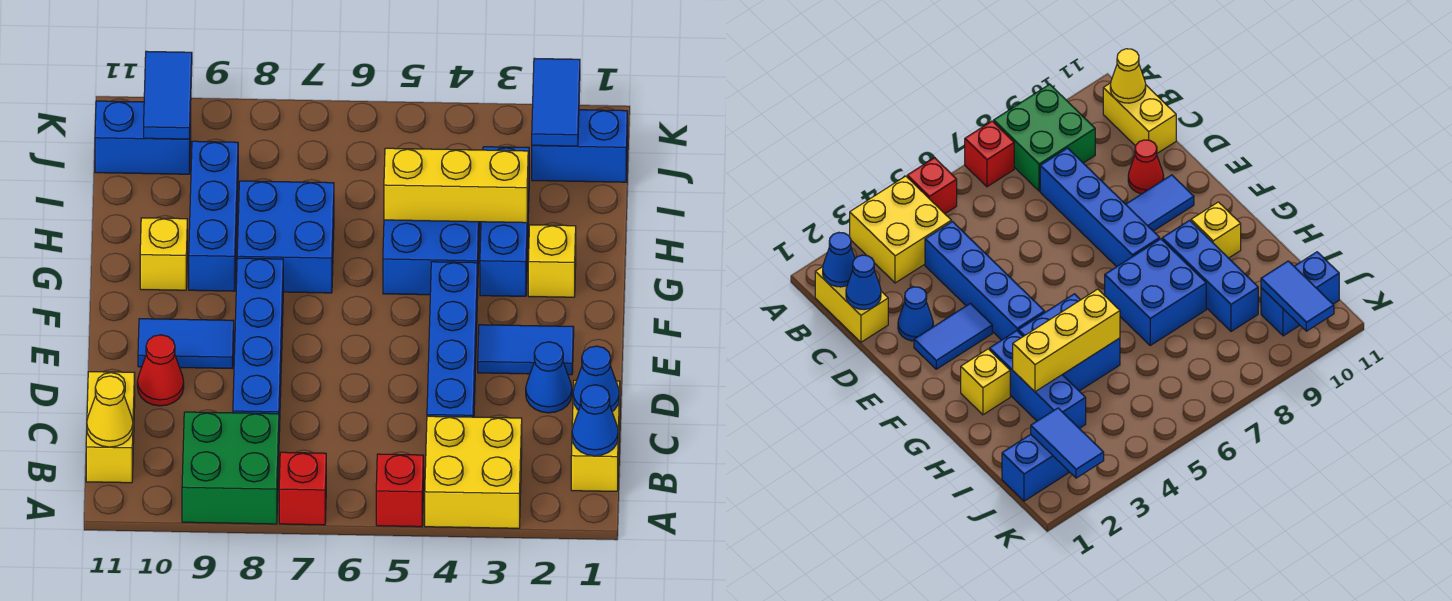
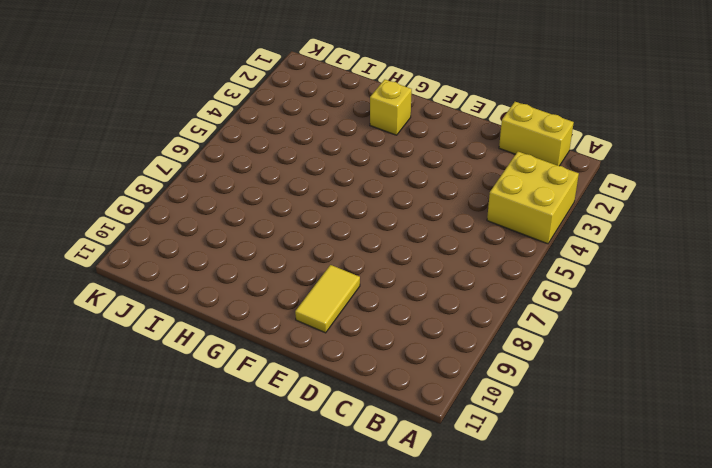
yellow 1x2 tile [295,265,360,333] -> blue 1x2 tile [138,319,234,368]
none -> red 1x1 brick [376,454,424,527]
none -> red 1x1 brick [279,452,326,525]
none -> green 2x2 brick [182,412,279,524]

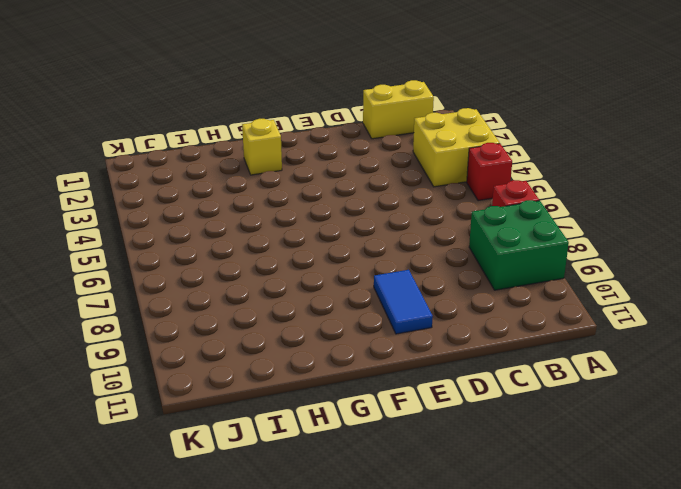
none -> yellow 1x2 brick [86,372,135,483]
none -> blue 1x4 brick [427,262,478,417]
none -> blue 1x4 brick [233,258,283,432]

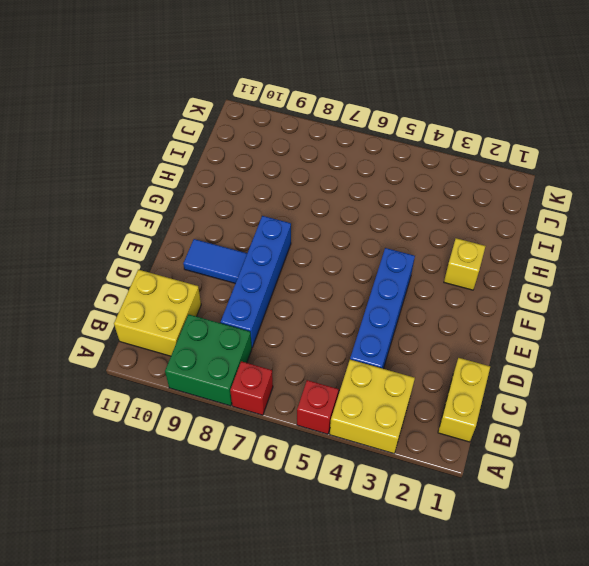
yellow 2x2 brick [114,270,201,356] -> yellow 1x2 brick [86,372,135,483]
none -> blue 1x1 cone [526,342,572,413]
none -> red 1x1 cone [137,335,184,406]
none -> blue 1x2 tile [478,325,574,375]

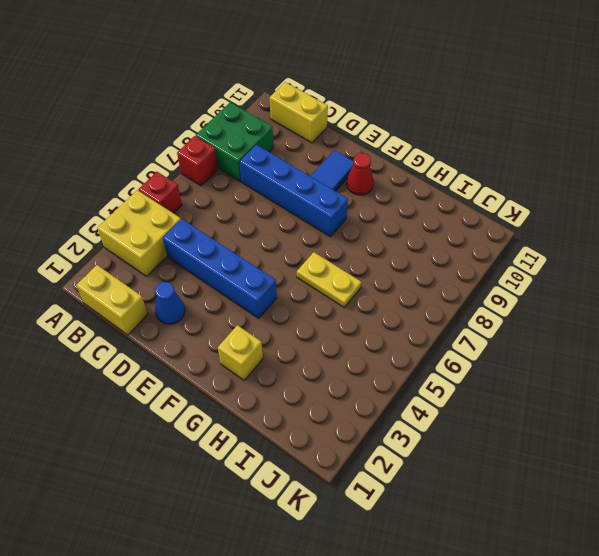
red 1x1 cone [347,153,374,195] -> red 1x1 cone moved to [137,335,184,406]
yellow 1x2 plate [297,252,362,307] -> none
none -> blue 1x2 tile [478,325,574,375]
none -> blue 1x3 brick [480,147,529,296]
none -> blue 2x2 brick [383,220,480,295]

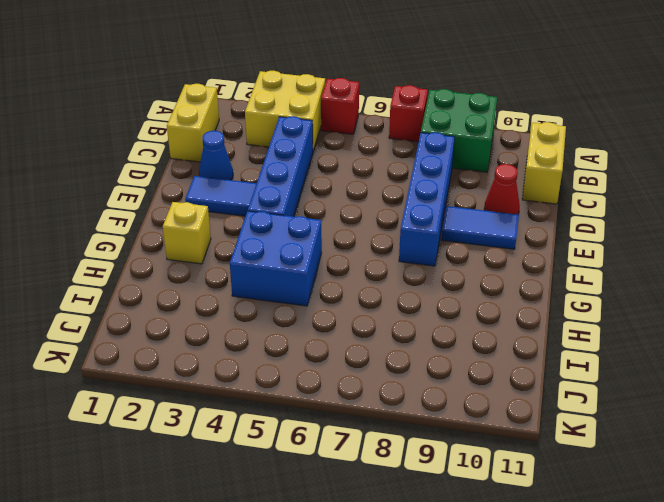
none -> blue 1x3 brick [480,147,529,296]
none -> blue 2x2 brick [237,181,334,293]
none -> blue 1x3 brick [189,141,238,291]

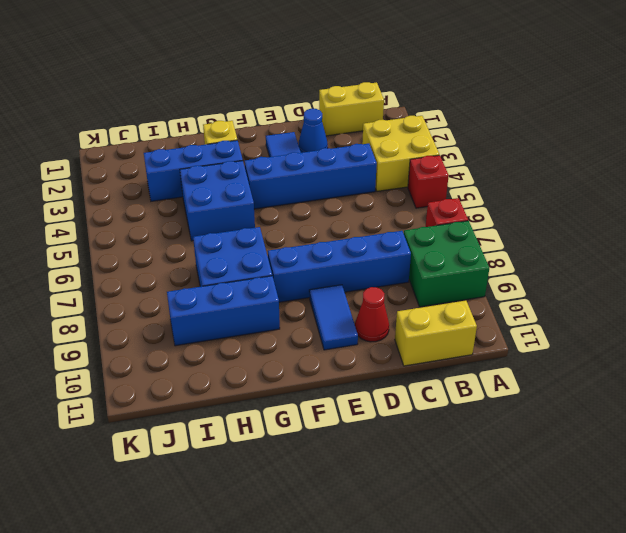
none -> yellow 1x1 brick [140,218,187,290]
none -> blue 1x2 brick [532,110,628,182]
none -> blue 1x2 brick [95,101,191,174]

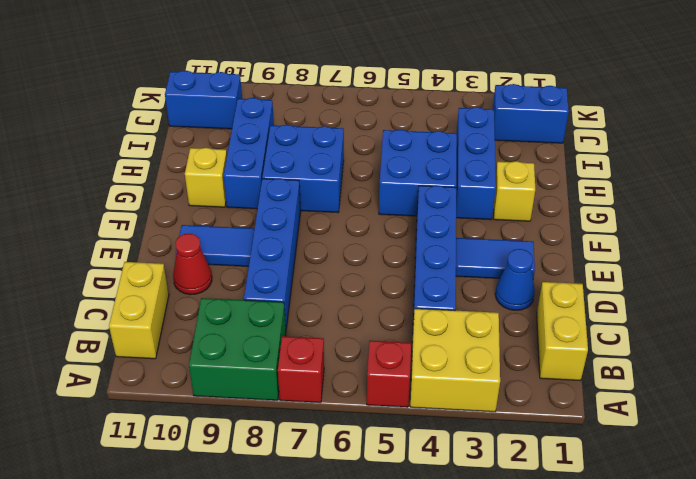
none -> blue 1x1 cone [572,385,618,456]
none -> yellow 1x1 cone [87,376,133,447]
none -> blue 1x1 cone [573,346,619,412]

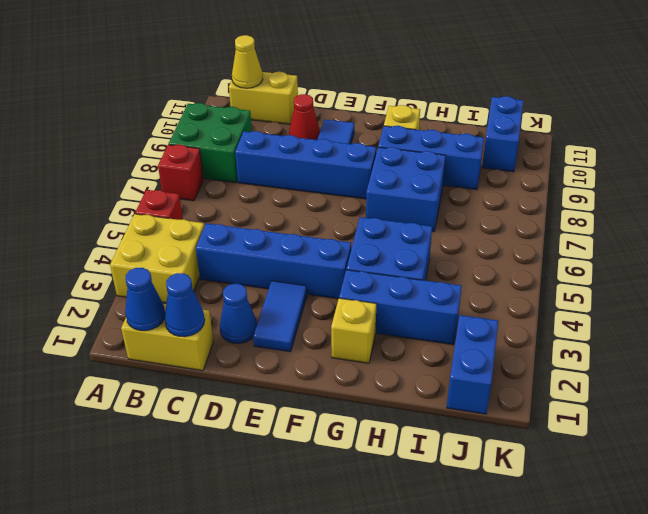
none -> yellow 1x3 brick [384,148,528,223]
none -> blue 1x2 tile [532,58,580,146]
none -> blue 1x2 tile [144,51,192,139]

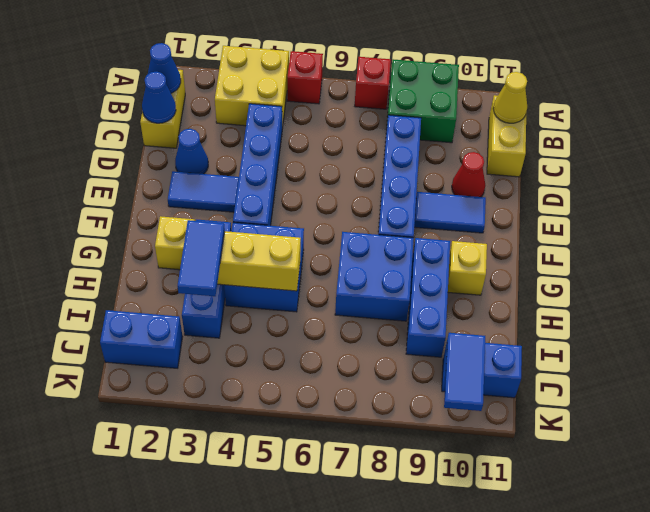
blue 1x2 tile [178,220,225,296] -> blue 1x2 tile moved to [532,58,580,146]

